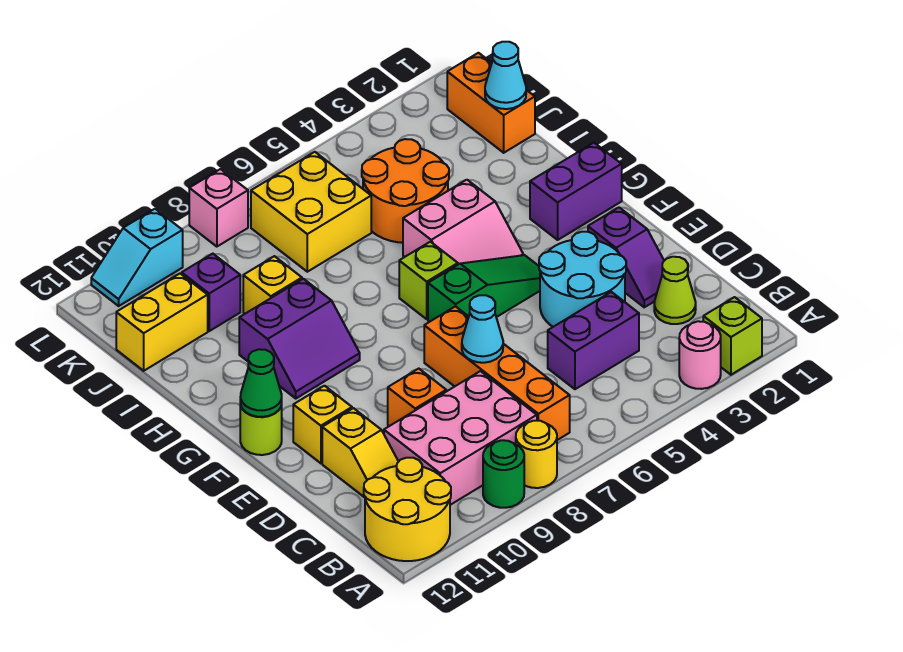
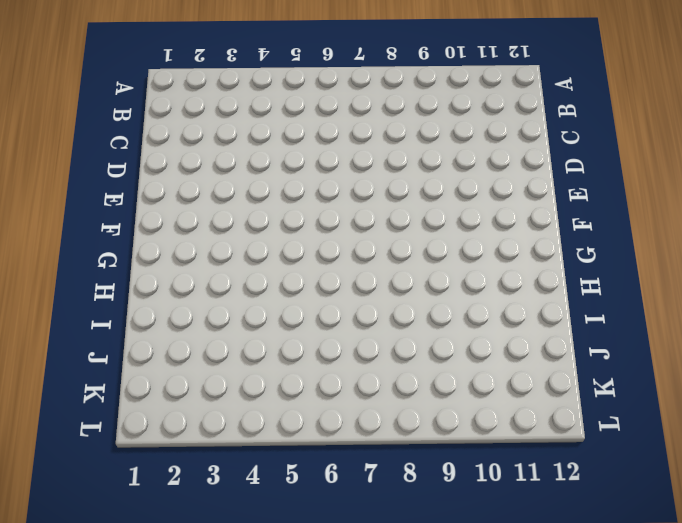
none -> lime 1x1 brick [703,297,762,375]
none -> pink 1x1 round brick [679,321,721,389]
none -> yellow 1x1 round brick [516,421,557,488]
none -> green 1x1 round brick [483,440,524,508]

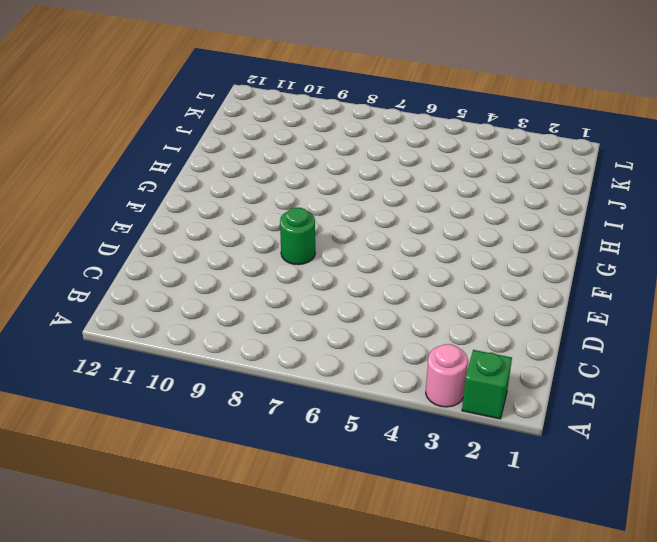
green 1x1 brick [462,350,512,419] -> lime 1x1 brick [703,297,762,375]
green 1x1 round brick [280,208,315,265] -> green 1x1 round brick moved to [483,440,524,508]
none -> yellow 1x1 round brick [516,421,557,488]
none -> yellow 2x2 round brick [364,458,451,561]
none -> orange 1x4 brick [424,306,570,440]
none -> pink 2x3 brick [384,371,537,505]

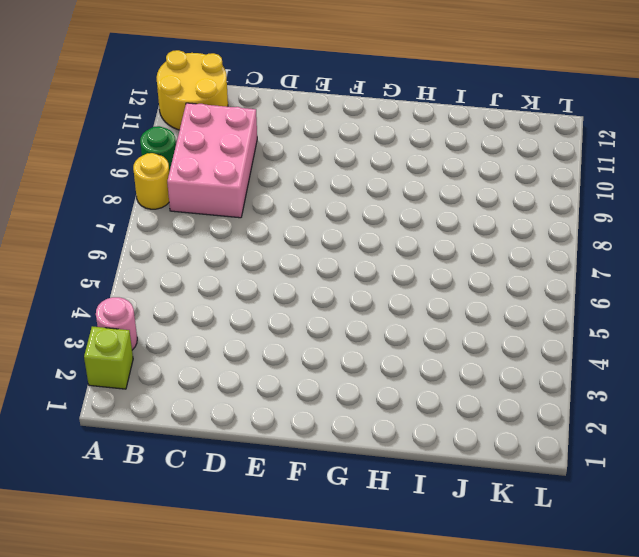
none -> orange 1x4 brick [424,306,570,440]
none -> lime 1x1 cone [654,257,696,324]
none -> purple 1x2 brick [548,292,639,389]
none -> yellow 1x2 slope [322,408,398,497]

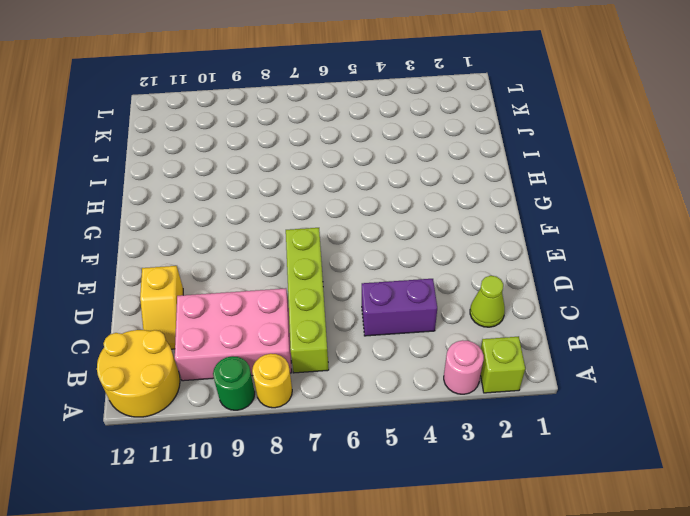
lime 1x4 brick [286,228,329,373] -> orange 1x4 brick [424,306,570,440]
none -> purple 1x2 slope [588,208,664,307]
none -> cyan 2x2 round brick [539,232,626,327]
none -> orange 1x1 brick [388,369,446,426]
none -> yellow 1x1 brick [293,386,352,463]

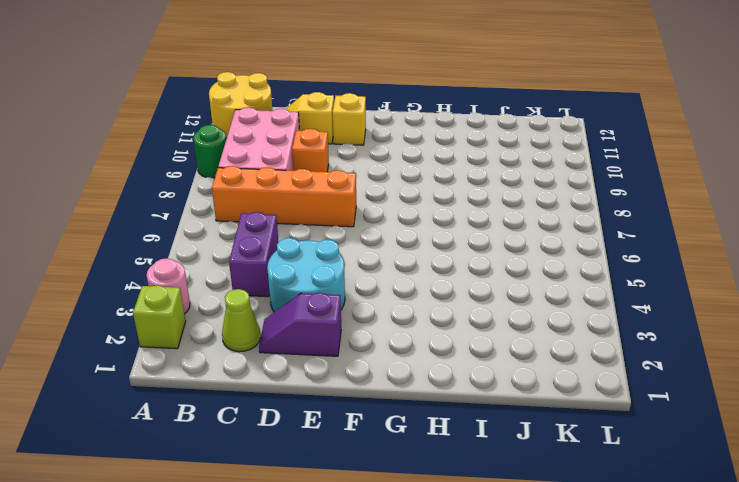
none -> yellow 1x1 round brick [516,421,557,488]
none -> green 1x3 slope [428,255,540,322]
none -> lime 1x1 round brick [240,405,282,455]
none -> purple 1x2 brick [530,143,622,240]

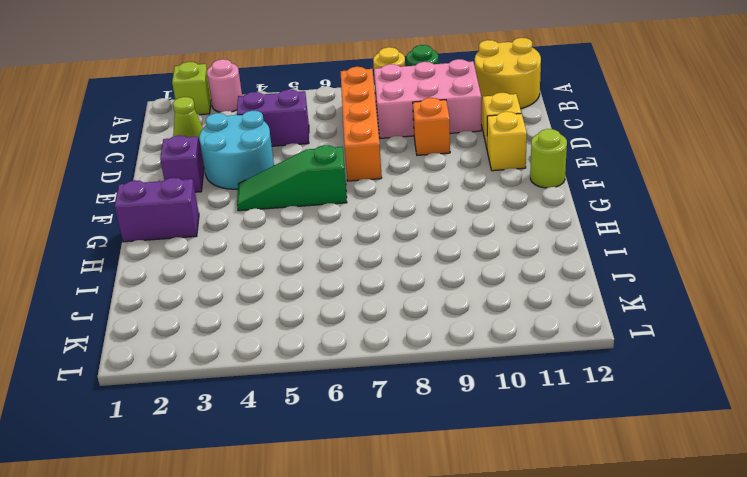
none -> pink 2x2 slope [403,180,523,264]
none -> lime 1x1 brick [399,242,458,319]
none -> purple 2x2 slope [239,279,360,398]
none -> orange 2x2 round brick [362,139,449,243]

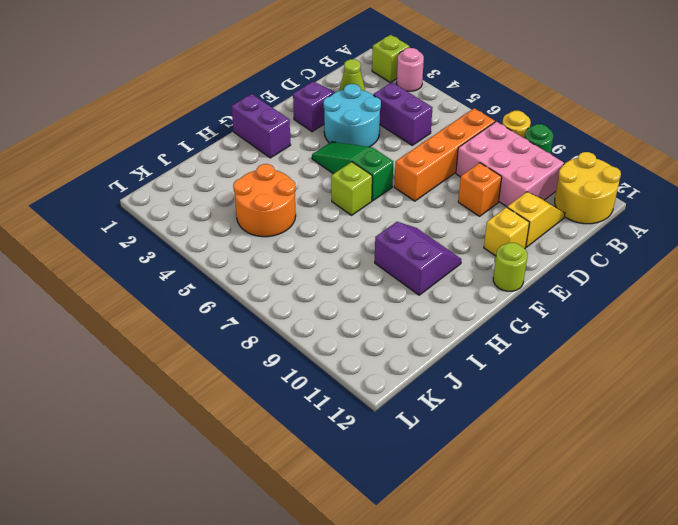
none -> pink 2x2 slope [403,180,523,264]
none -> yellow 1x1 brick [243,256,302,314]
none -> orange 1x2 brick [447,53,535,153]
none -> yellow 2x2 brick [251,152,371,272]

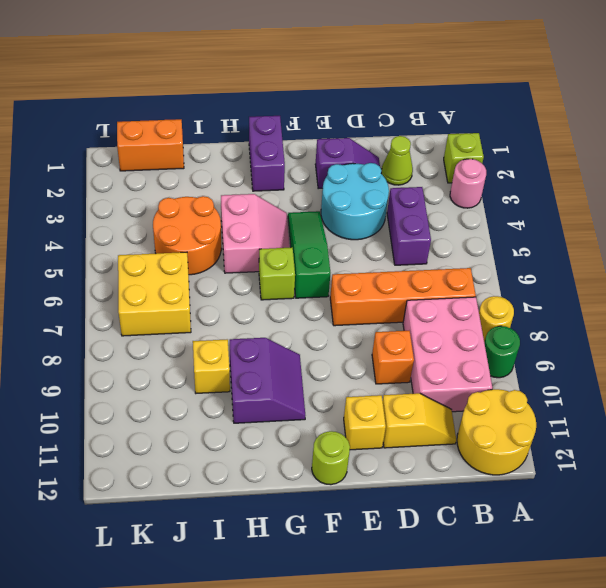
none -> purple 1x1 brick [182,254,240,331]
none -> yellow 1x2 brick [116,274,208,371]
none -> pink 1x1 brick [189,169,248,247]
none -> cyan 1x2 slope [91,209,183,306]

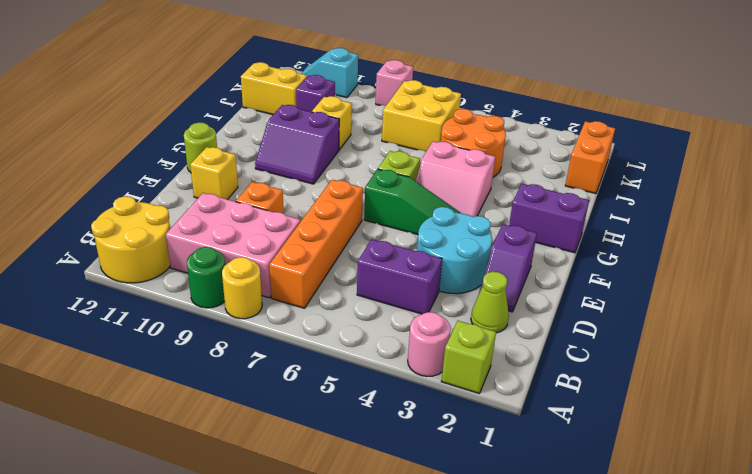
none -> yellow 1x2 slope [322,408,398,497]
none -> cyan 1x1 cone [462,295,503,363]
none -> green 1x1 cone [240,349,282,417]
none -> cyan 1x1 cone [485,42,526,109]

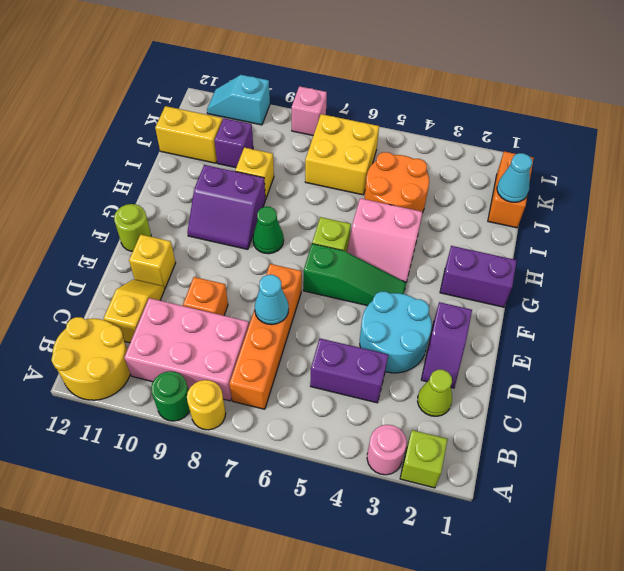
yellow 1x2 slope [104,279,165,343] -> yellow 1x2 slope turned to [322,408,398,497]
green 1x1 cone [253,207,284,254] -> green 1x1 cone moved to [240,349,282,417]

